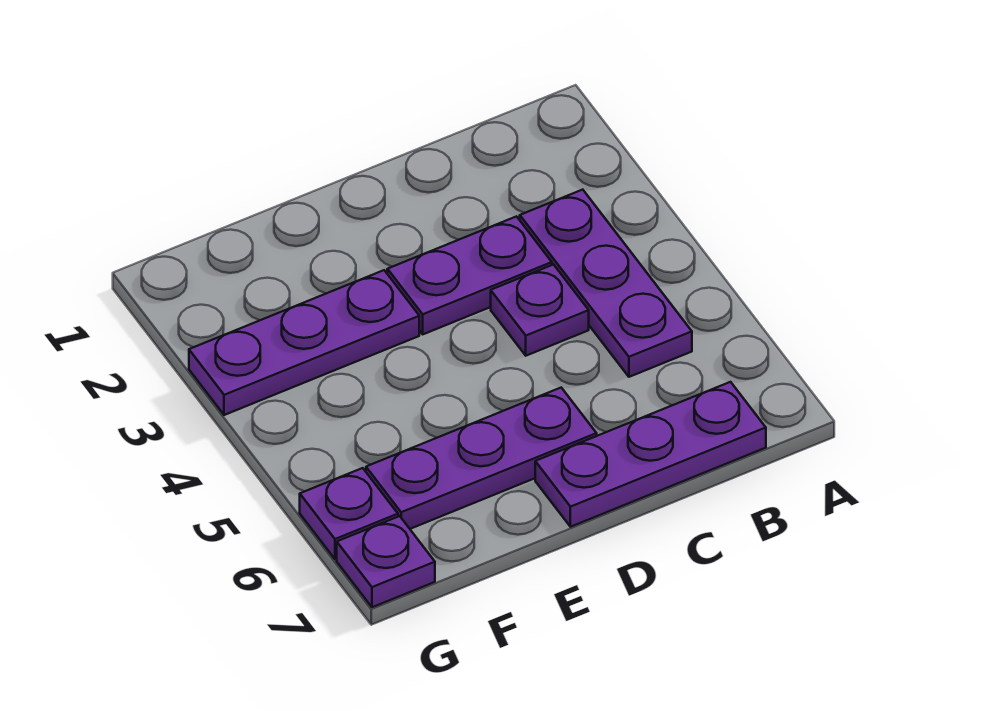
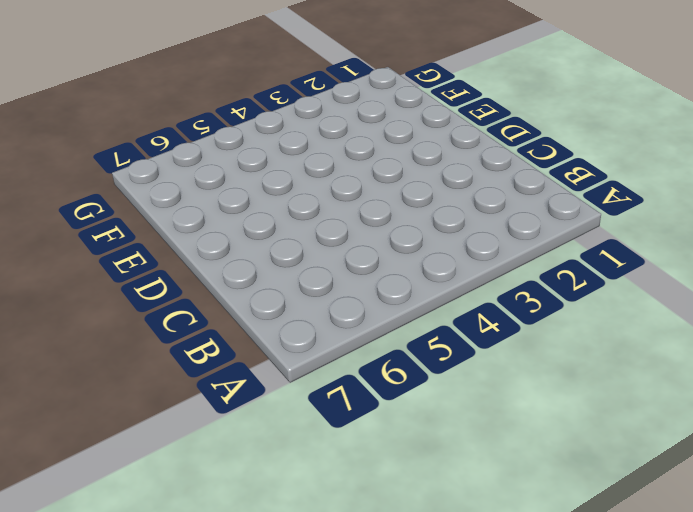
none -> purple 1x3 plate [520,190,692,377]
none -> purple 1x3 plate [535,382,766,527]

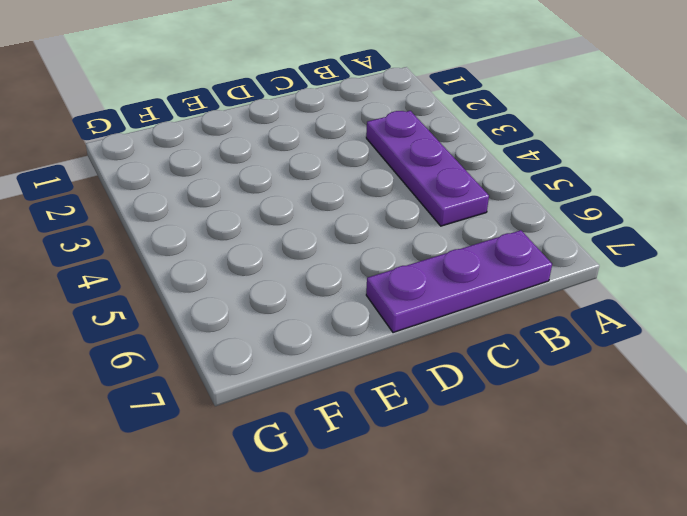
none -> purple 1x2 plate [387,216,552,334]
none -> purple 1x1 plate [491,265,589,356]

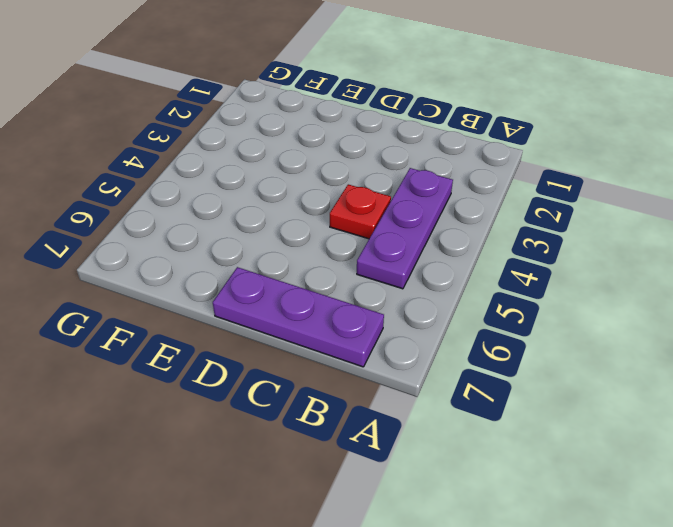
red 1x1 plate [330,184,391,239] -> purple 1x1 plate [491,265,589,356]
none -> purple 1x2 plate [387,216,552,334]
none -> purple 1x3 plate [366,388,597,529]

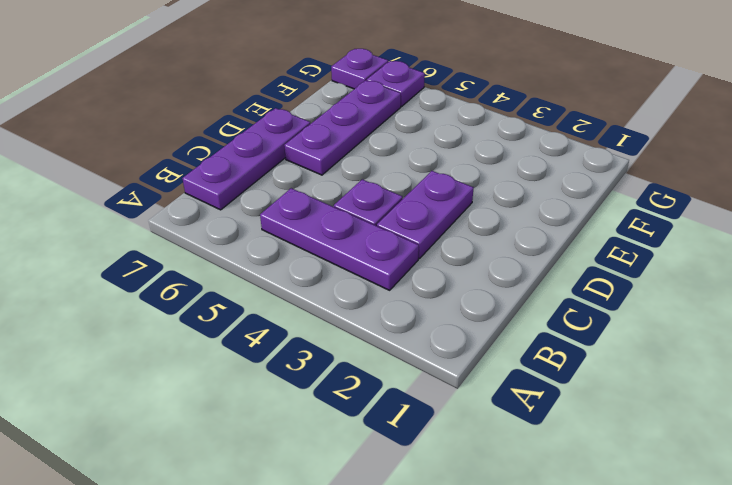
none -> purple 1x3 plate [189,270,419,415]

